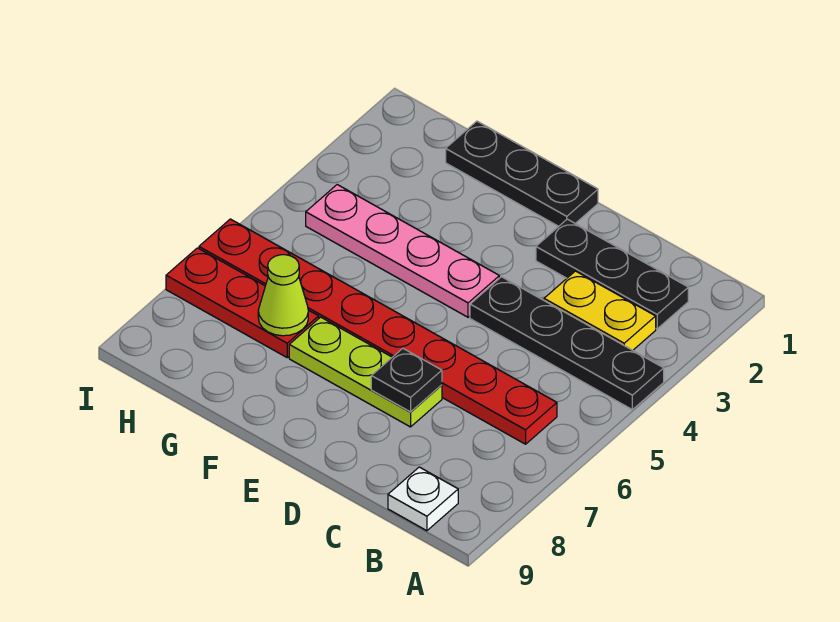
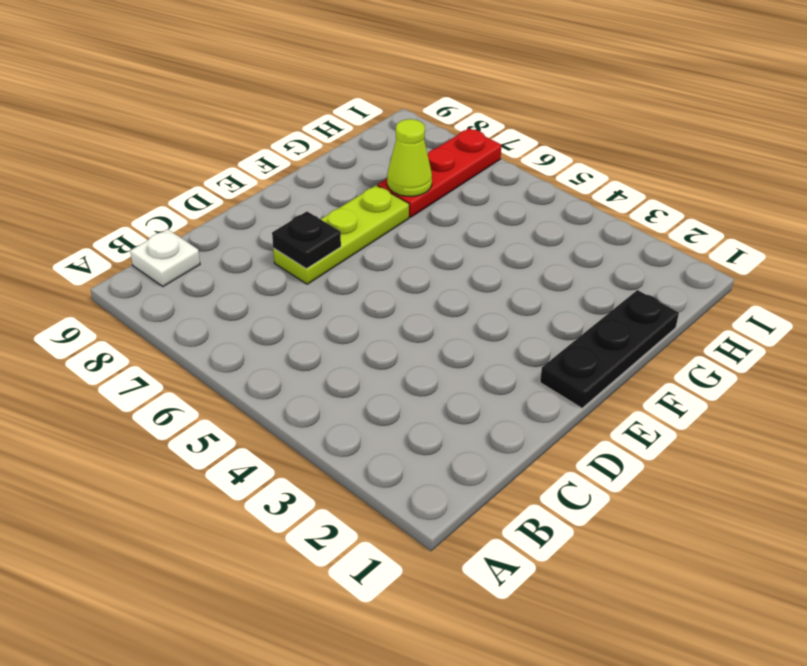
none -> black 1x4 plate [470,277,664,410]
none -> black 1x3 plate [536,219,688,329]

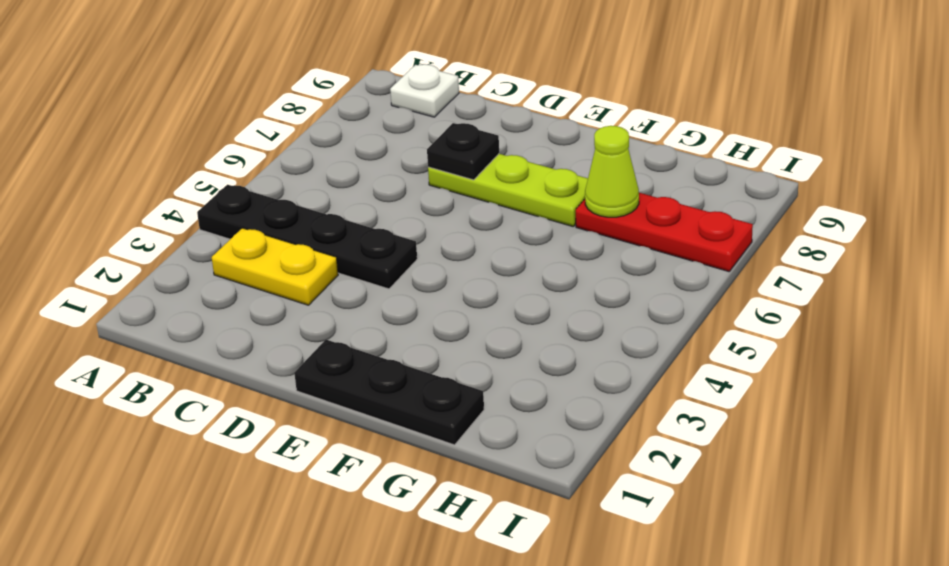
none -> black 1x3 plate [536,219,688,329]
none -> red 1x8 plate [199,219,557,444]

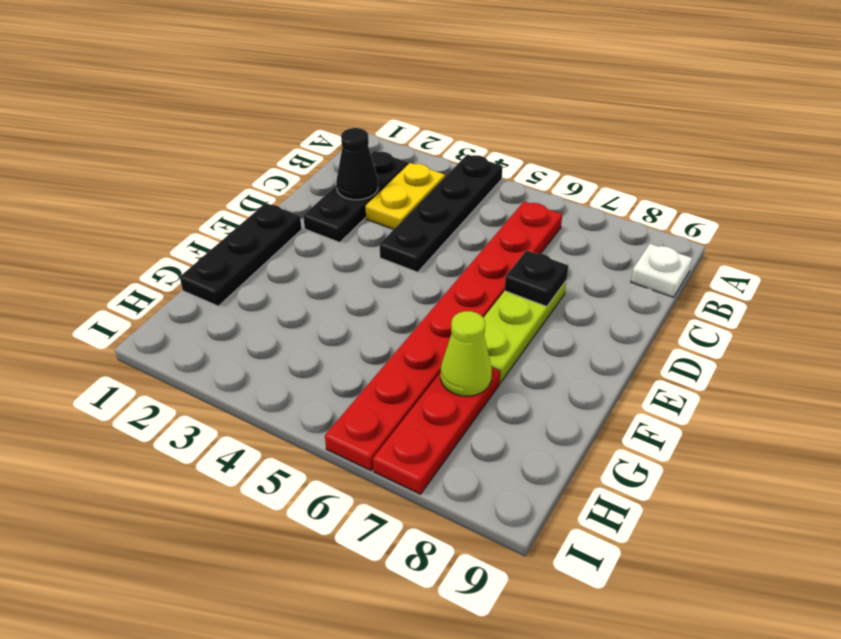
black 1x1 cone [336,128,378,200] -> none
none -> pink 1x4 plate [306,185,499,317]

